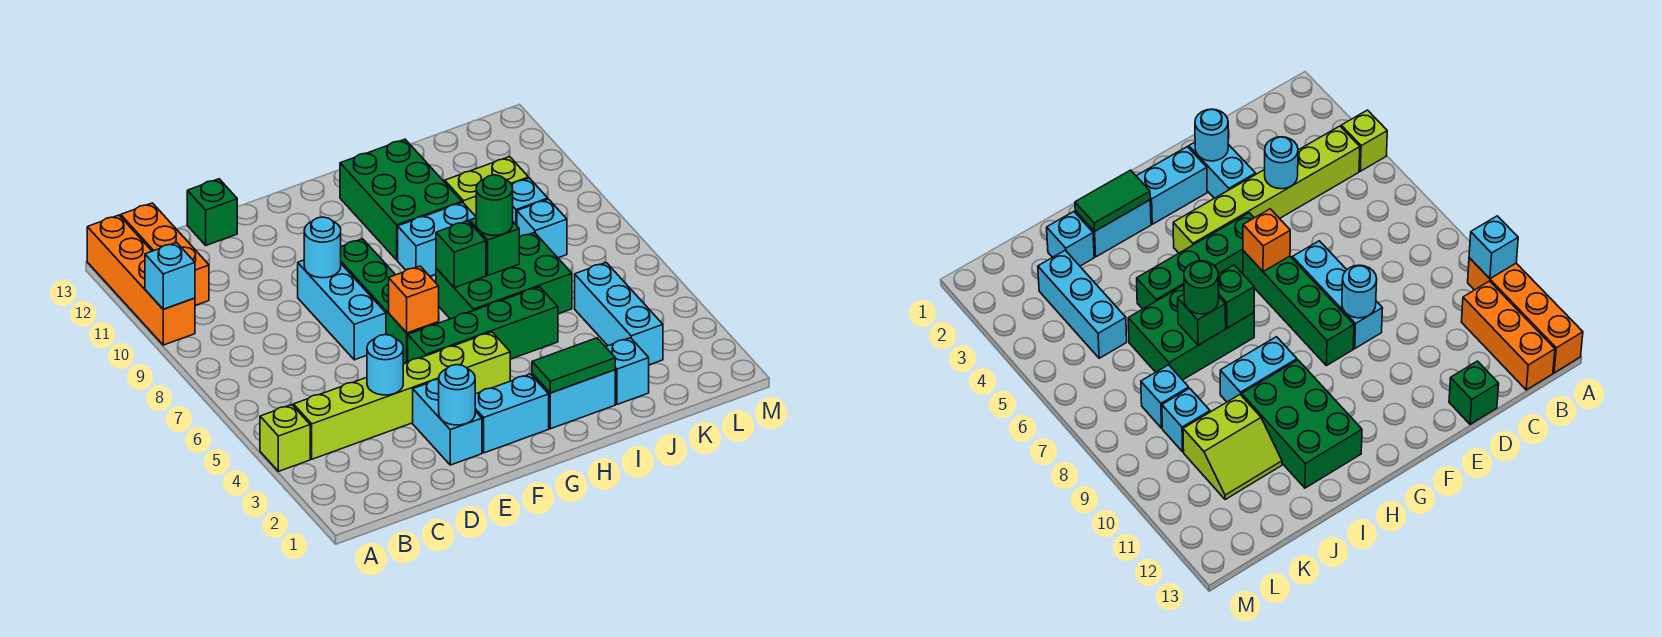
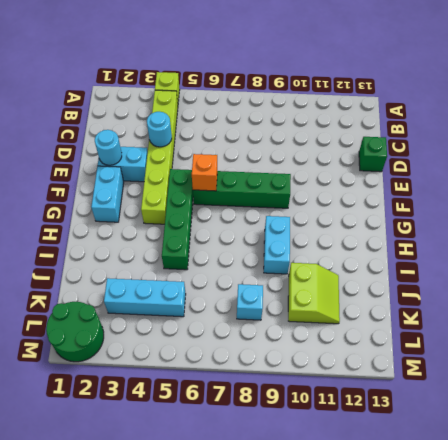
green 2x2 round brick [46,302,104,362] -> none
none -> orange 1x4 brick [87,215,195,345]
none -> orange 1x3 brick [121,203,209,306]
none -> cyan 1x3 brick [298,260,386,360]

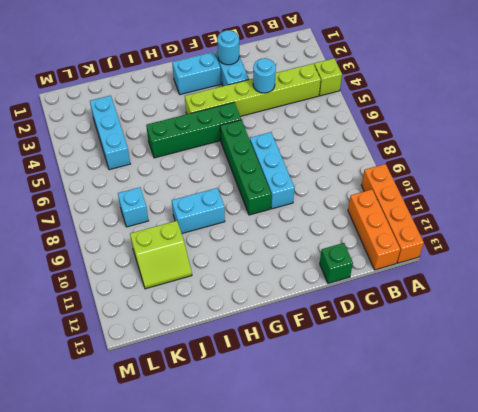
none -> cyan 1x2 brick [532,370,615,429]
none -> green 2x3 brick [436,232,572,319]
none -> green 2x3 brick [340,139,462,260]

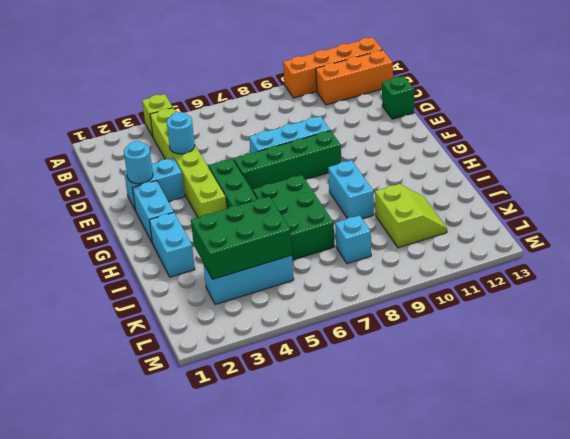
green 2x3 brick [191,197,292,279] -> green 2x3 brick moved to [340,139,462,260]
none -> cyan 1x1 brick [606,338,649,404]
none -> cyan 1x1 brick [512,178,548,225]
none -> cyan 1x1 brick [145,243,195,309]

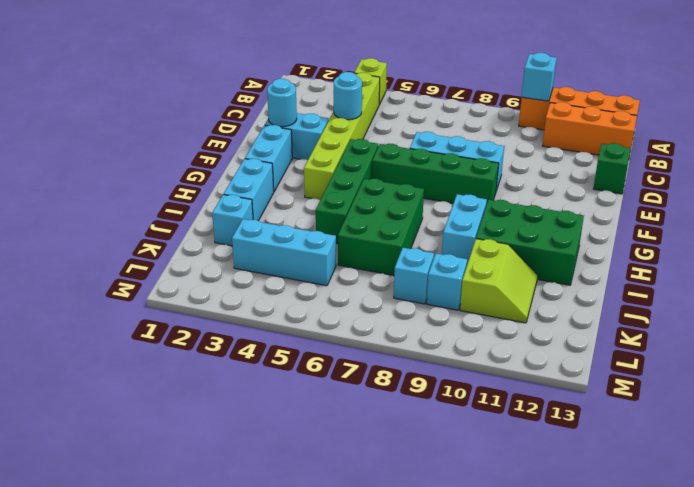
none -> cyan 1x1 round brick [304,217,341,278]
none -> orange 1x1 brick [389,266,439,333]
none -> green 1x2 tile [532,338,615,393]

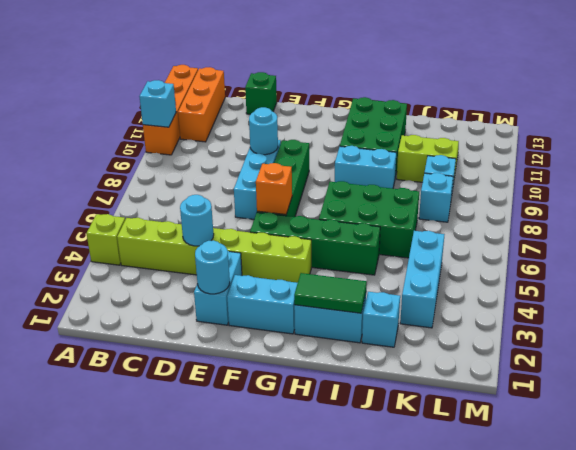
none -> green 1x1 brick [436,221,486,288]
none -> green 1x1 brick [469,218,519,275]
none -> green 1x1 round brick [476,175,513,236]

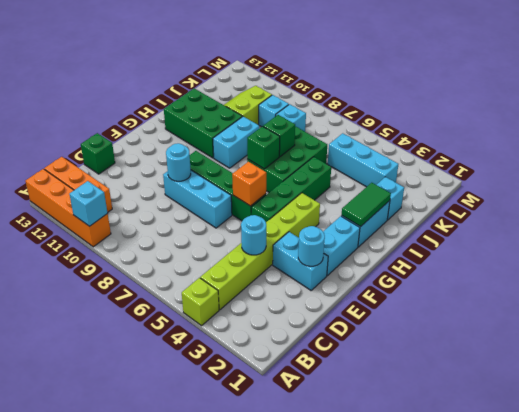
none -> green 1x1 round brick [476,175,513,236]

